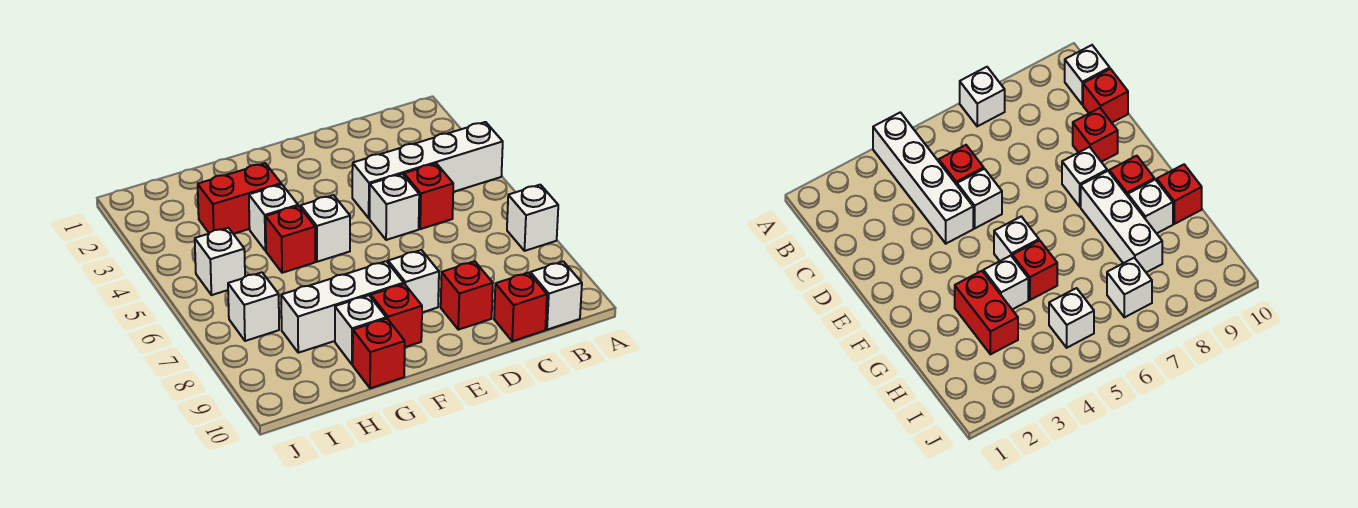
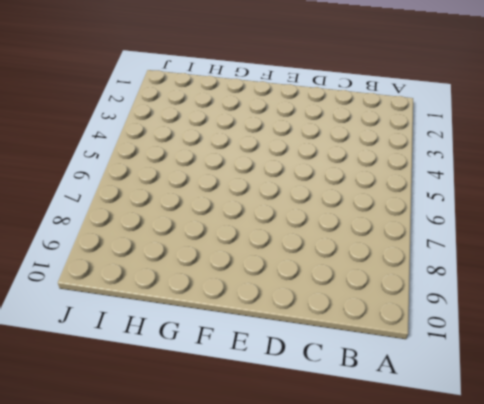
none -> white 1x4 brick [352,122,503,218]
none -> white 1x1 brick [507,185,558,251]
none -> white 1x1 brick [530,261,582,330]

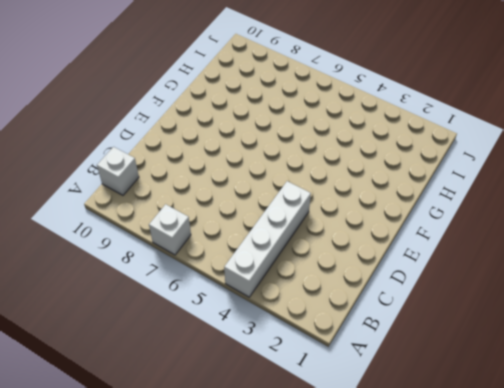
none -> red 1x1 brick [404,163,453,229]
none -> red 1x1 brick [494,273,547,341]
none -> white 1x1 brick [370,174,419,240]

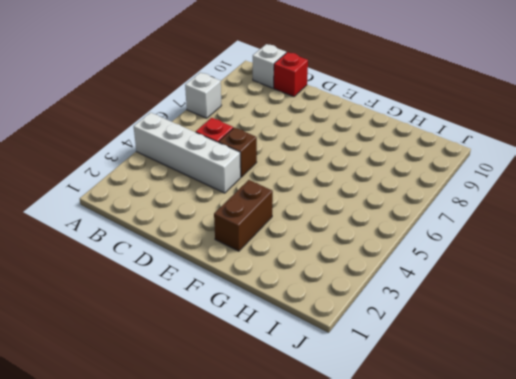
brown 1x1 brick [219,127,257,177] -> white 1x1 brick [370,174,419,240]
brown 1x2 brick [214,180,273,251] -> none
none -> red 1x1 brick [441,261,493,330]
none -> white 1x1 brick [388,250,439,312]
none -> white 1x1 brick [301,195,350,262]

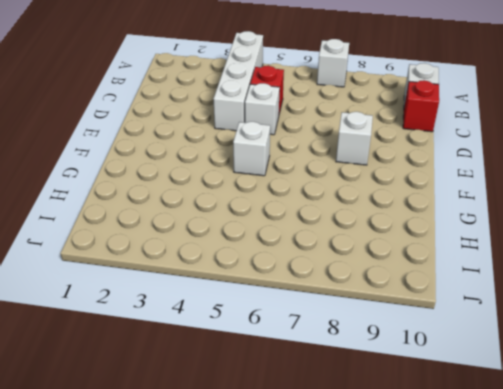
none -> red 1x1 brick [441,261,493,330]
none -> white 1x3 brick [281,261,404,353]
none -> red 1x1 brick [371,284,422,347]

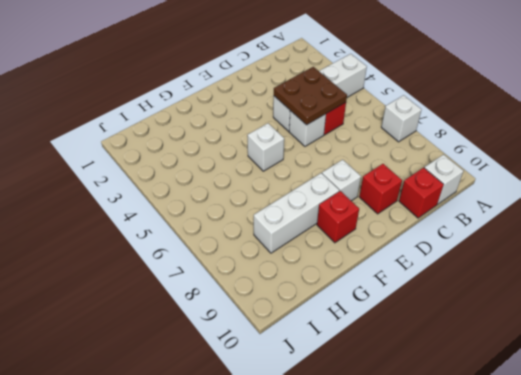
brown 2x2 plate [274,67,347,125] -> none
none -> red 1x2 brick [198,163,281,234]
none -> white 1x1 brick [249,184,298,251]
none -> red 1x1 brick [266,206,315,273]

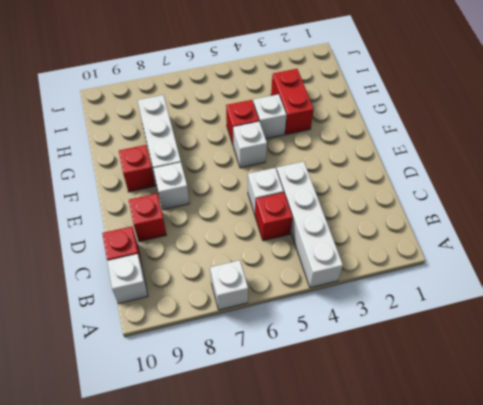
none -> white 1x1 brick [335,295,386,365]
none -> red 1x1 brick [353,319,405,388]
none -> white 1x1 brick [195,228,245,295]

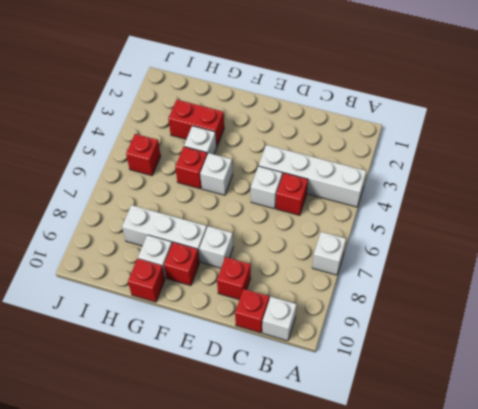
red 1x1 brick [126,134,161,176] -> white 1x1 brick [195,228,245,295]
none -> white 1x1 brick [228,272,279,341]

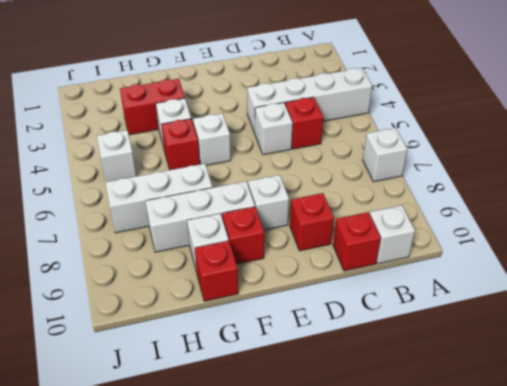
white 1x3 brick [105,164,212,233] -> white 1x1 brick [228,272,279,341]

